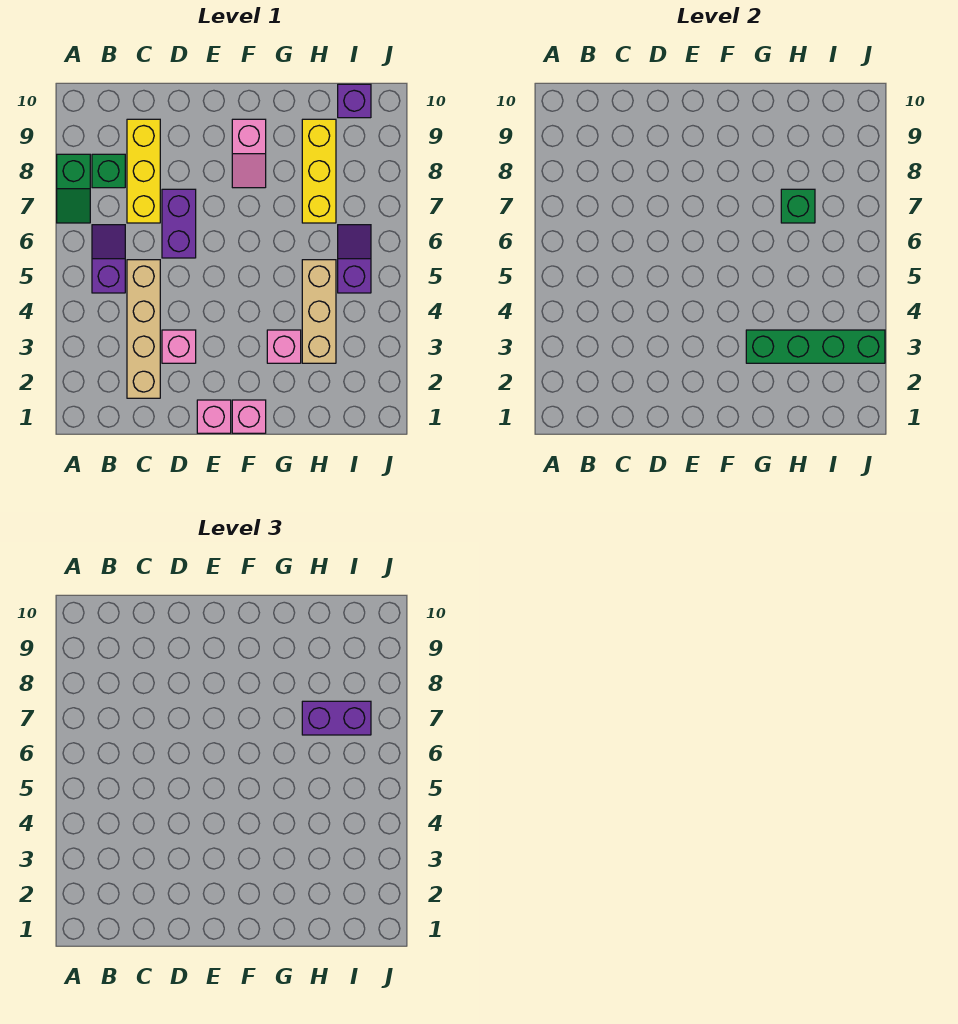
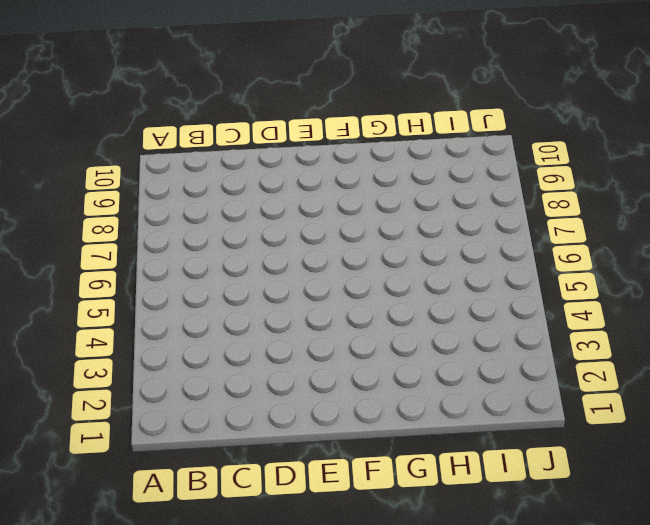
none -> green 1x2 slope [57,154,90,223]
none -> purple 1x2 slope [92,225,125,293]
none -> green 1x1 brick [92,154,125,188]

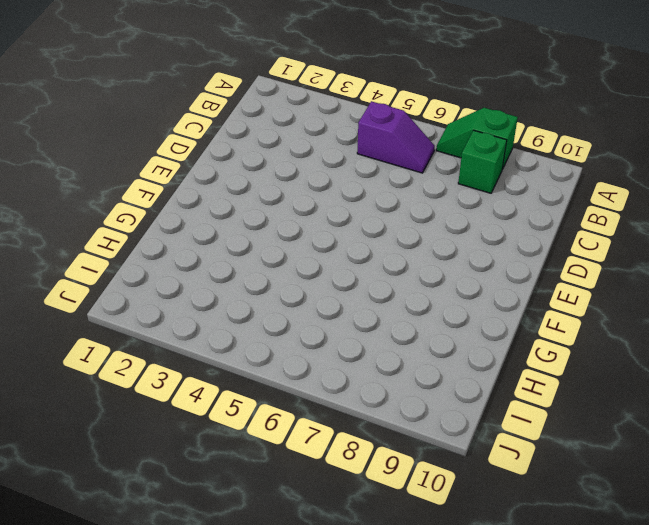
none -> tan 1x4 brick [127,260,160,398]
none -> yellow 1x3 brick [127,119,160,223]
none -> pink 1x1 brick [162,330,196,363]

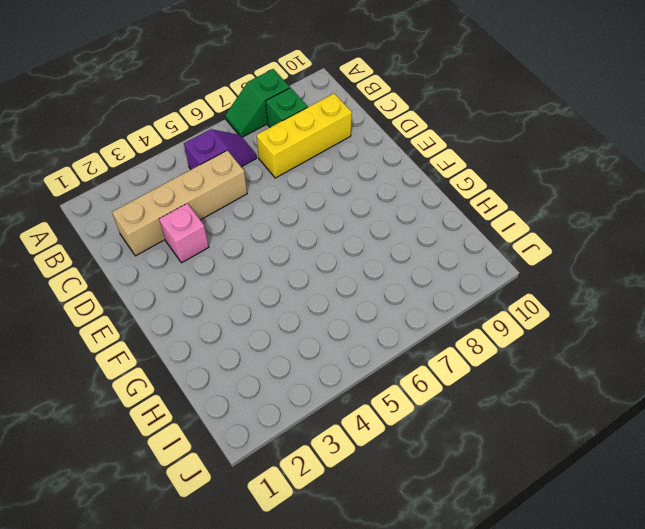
none -> purple 1x2 brick [162,189,196,258]
none -> pink 1x1 brick [197,400,231,433]
none -> pink 1x1 brick [232,400,266,433]

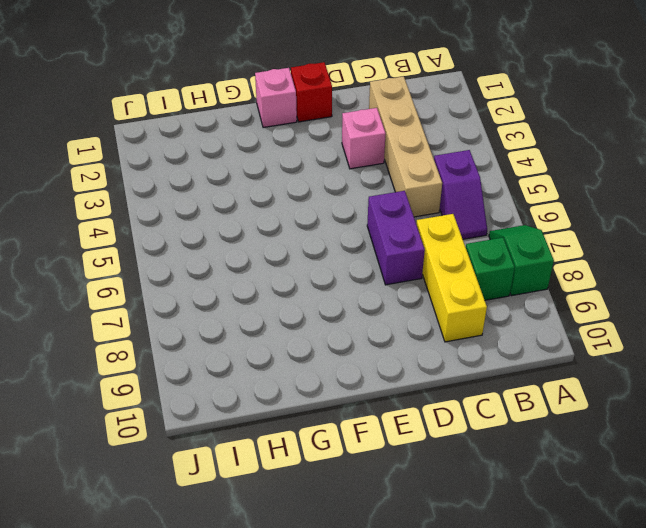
red 1x1 brick [291,62,332,122] -> pink 1x1 brick [197,400,231,433]
none -> pink 1x2 slope [232,119,266,188]
none -> pink 1x1 brick [267,330,301,363]
none -> tan 1x3 brick [302,260,336,363]

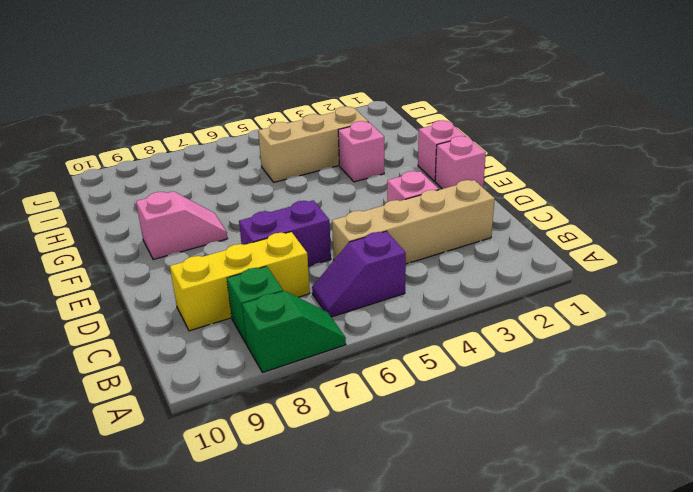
none -> yellow 1x3 brick [302,119,336,223]
none -> purple 1x2 slope [338,225,371,293]
none -> purple 1x1 brick [338,84,371,118]

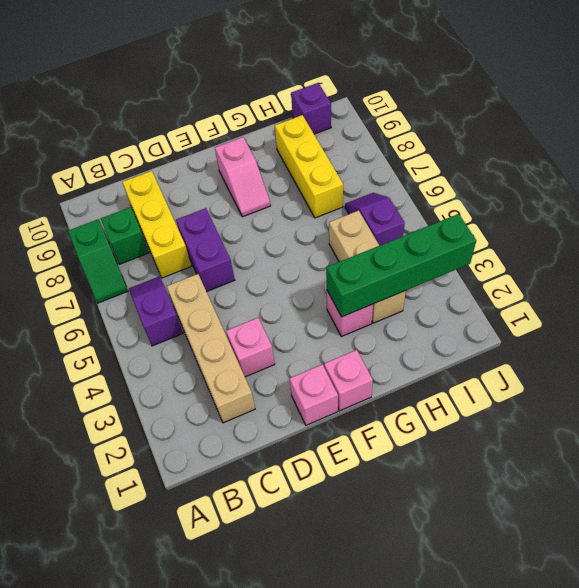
none -> green 1x1 brick [781,189,815,223]
none -> purple 1x2 brick [302,701,371,735]

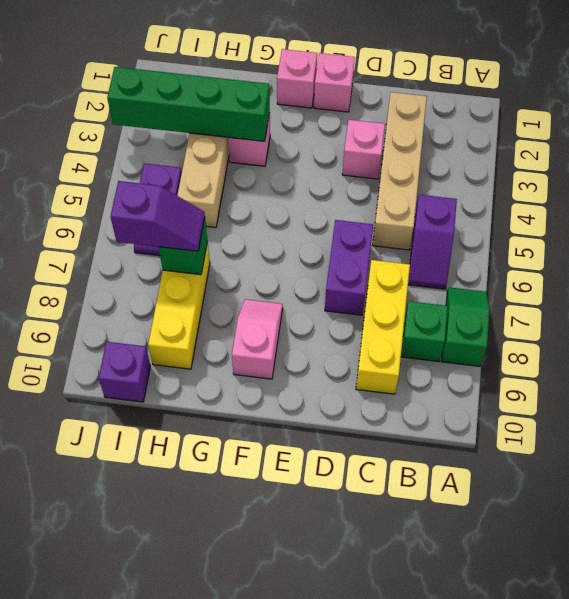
purple 1x2 slope [110,181,205,251] -> purple 1x2 brick [302,701,371,735]

